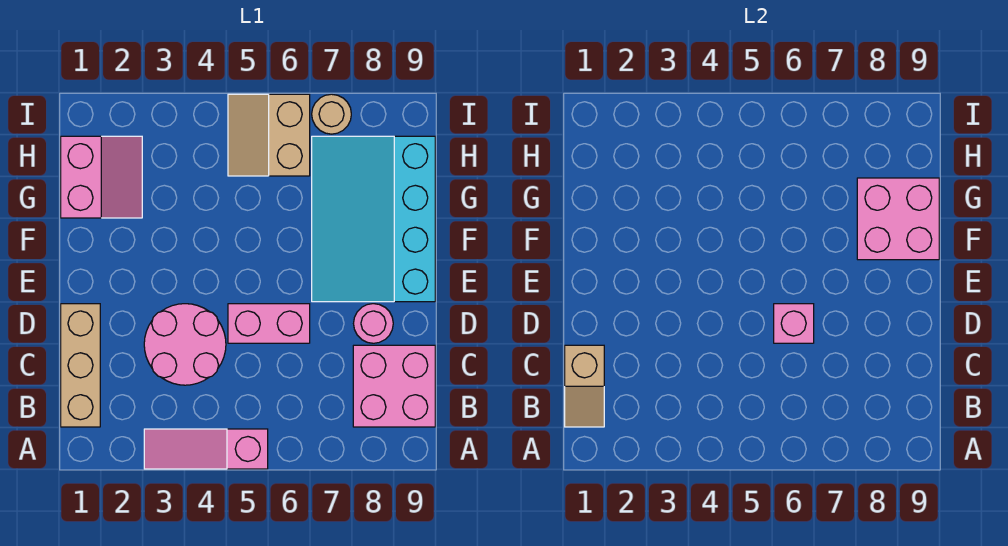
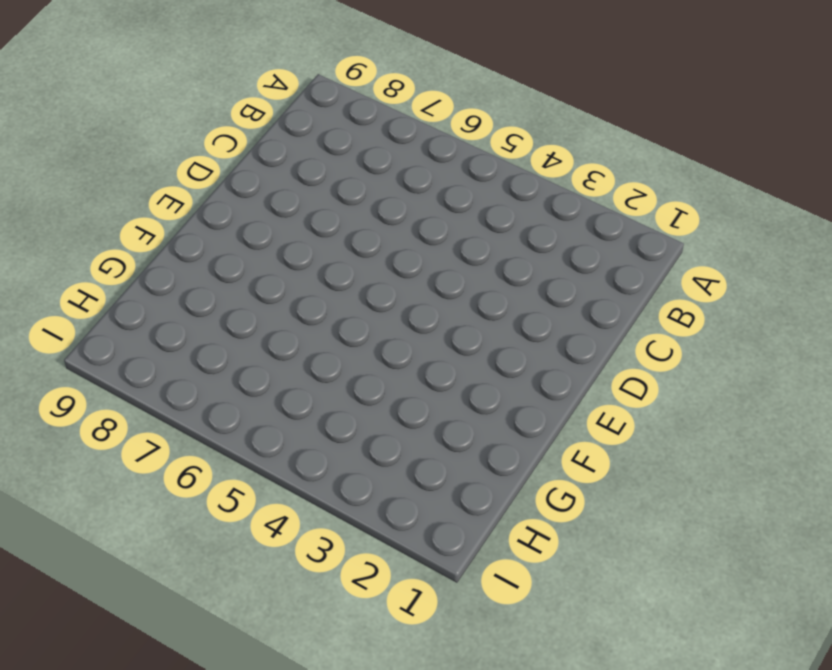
none -> pink 1x3 slope [144,429,268,469]
none -> tan 1x3 brick [61,304,100,427]
none -> pink 2x2 brick [353,345,435,427]

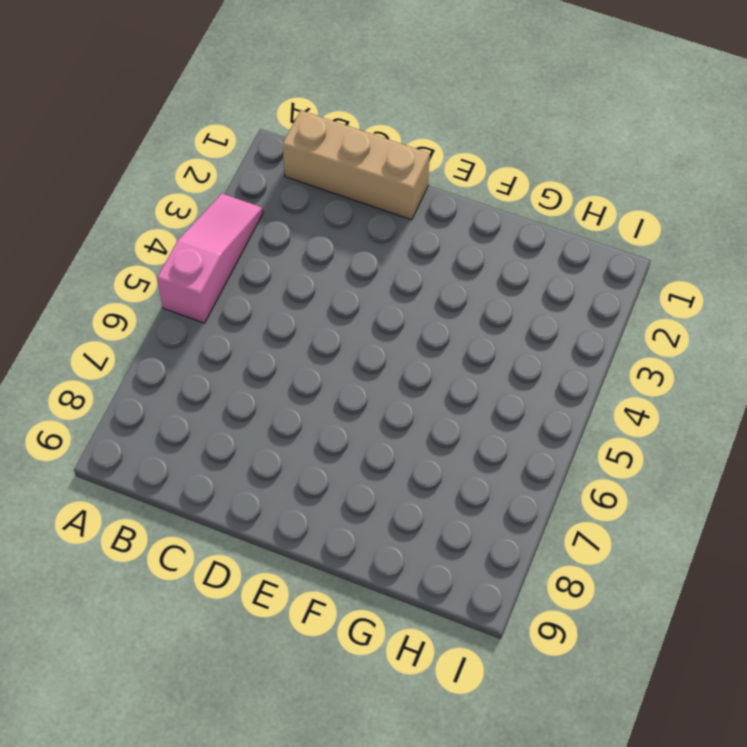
none -> pink 2x2 brick [353,345,435,427]
none -> pink 2x2 round brick [144,304,226,385]
none -> pink 1x2 brick [228,304,310,343]

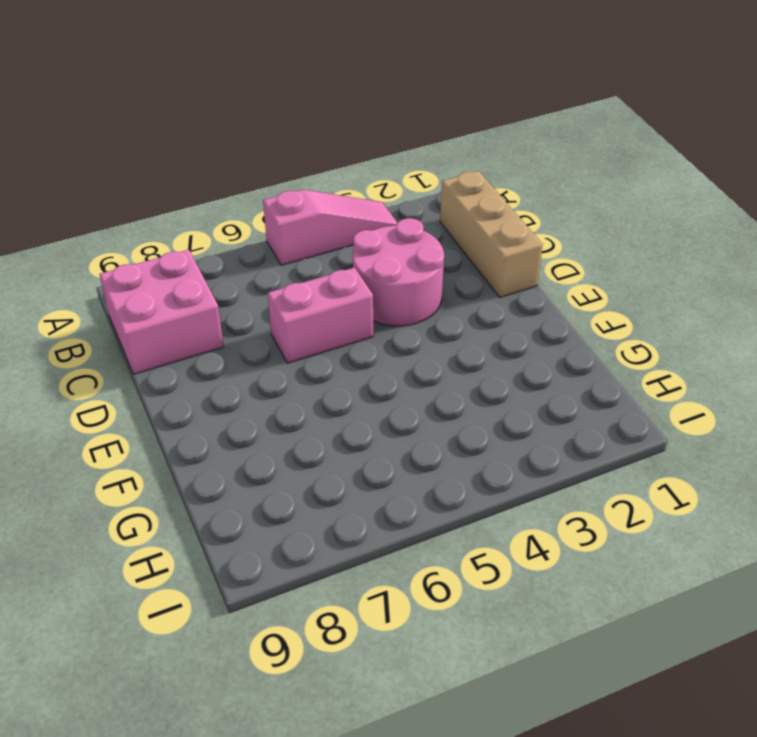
none -> pink 1x1 round brick [354,304,393,343]
none -> cyan 3x4 slope [312,136,435,302]
none -> pink 2x2 slope [61,136,142,218]

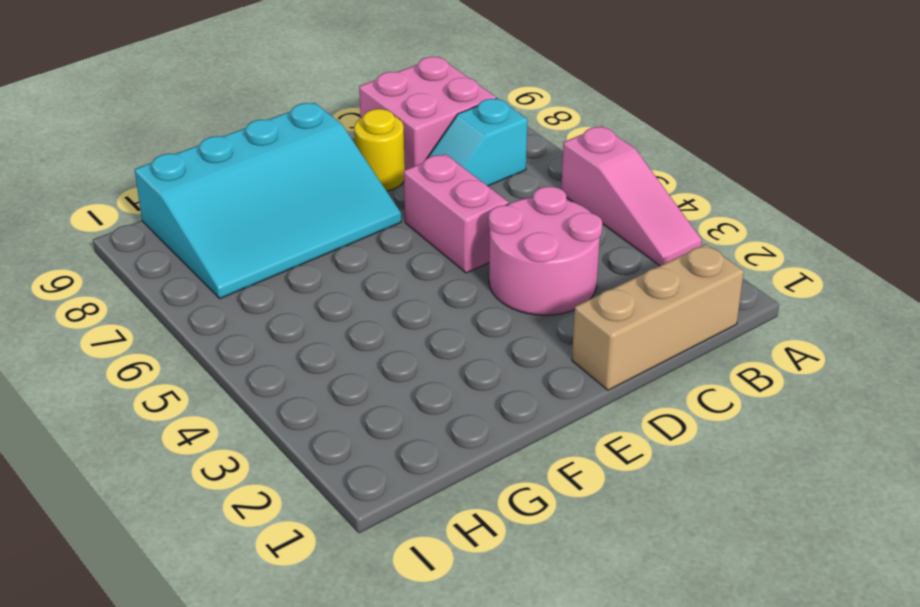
cyan 1x2 slope [427,98,527,186] -> none
yellow 1x1 round brick [354,109,405,191] -> pink 1x1 round brick [354,304,393,343]
none -> pink 2x2 slope [61,136,142,218]
none -> tan 2x2 slope [228,94,310,176]
none -> tan 1x1 round brick [312,94,351,134]

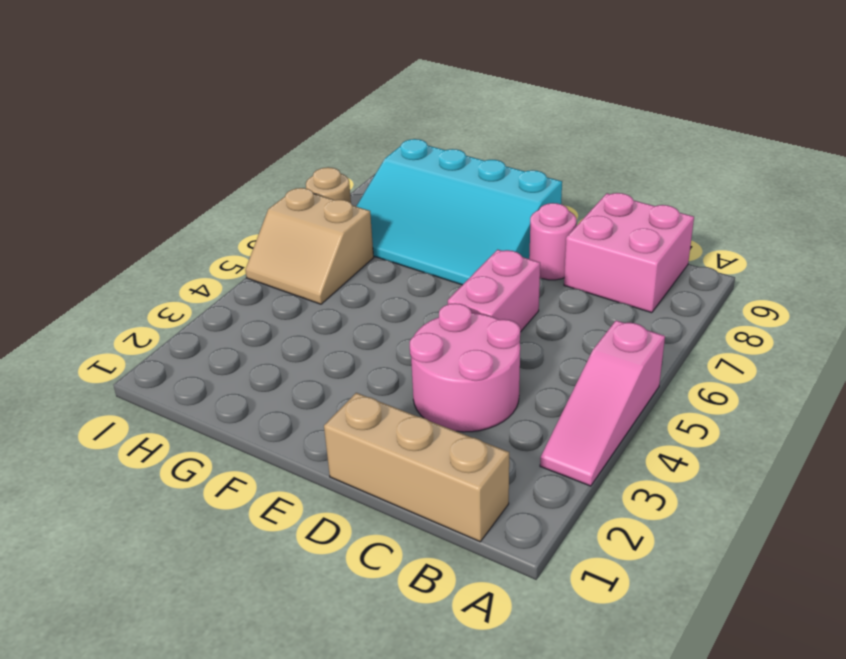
none -> pink 2x2 slope [61,136,142,218]
none -> tan 1x2 slope [565,345,604,427]
none -> pink 1x1 brick [774,304,814,343]

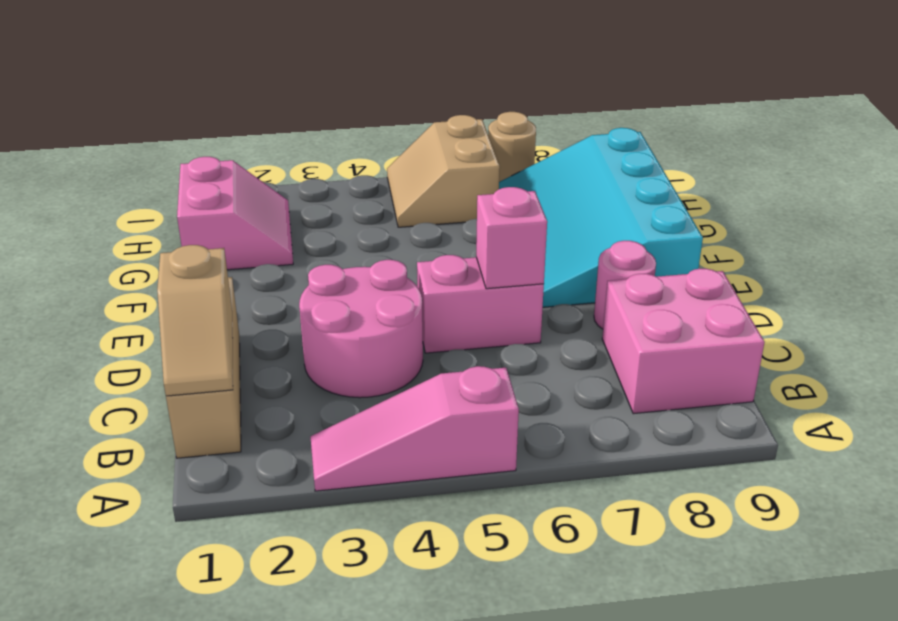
none -> pink 2x2 brick [857,178,939,260]

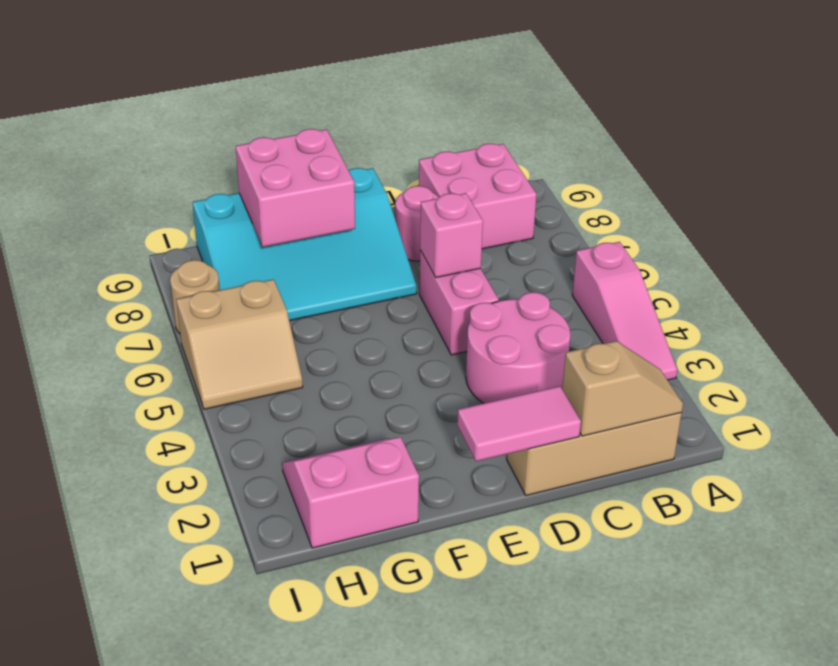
pink 1x2 tile [457,386,581,461] -> none

